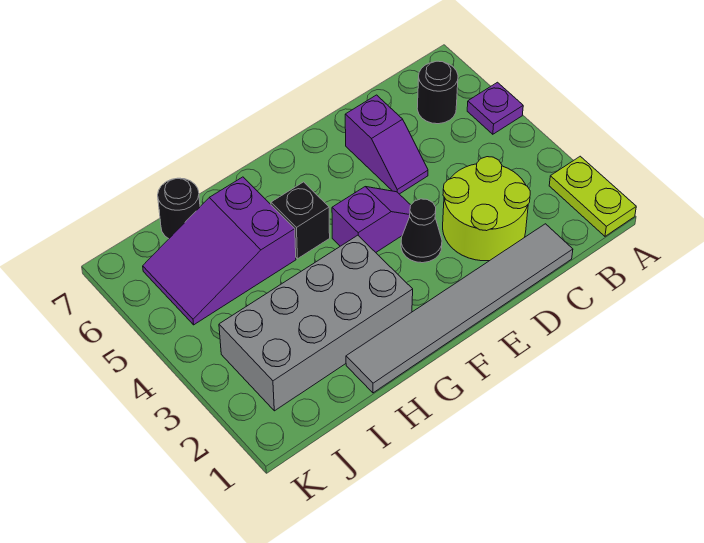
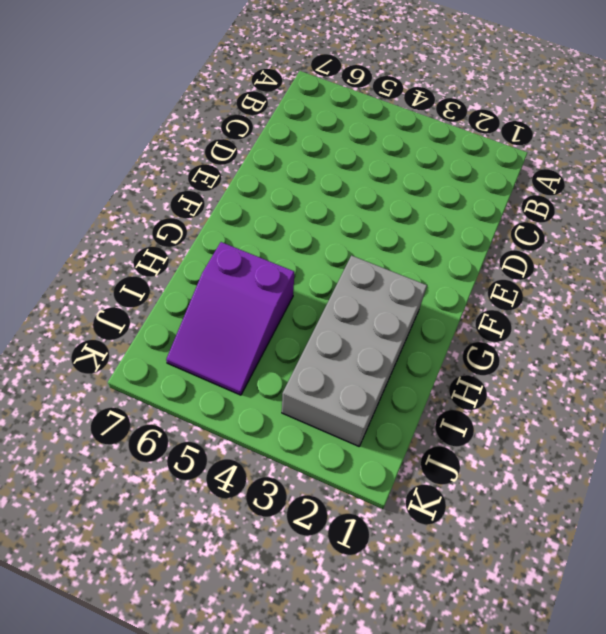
none -> lime 1x2 plate [549,156,636,236]
none -> purple 1x1 plate [467,82,523,134]
none -> black 1x1 round brick [417,61,458,124]

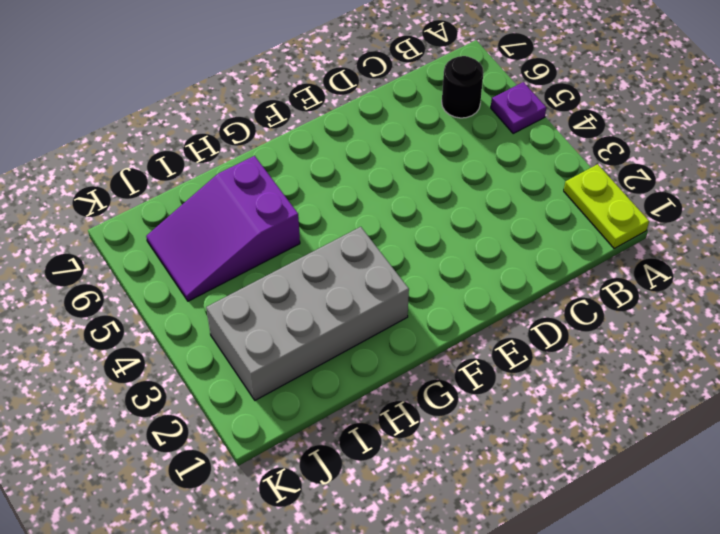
none -> grey 1x6 tile [346,224,573,393]
none -> lime 2x2 round brick [443,157,530,261]
none -> purple 1x2 slope [345,95,428,194]

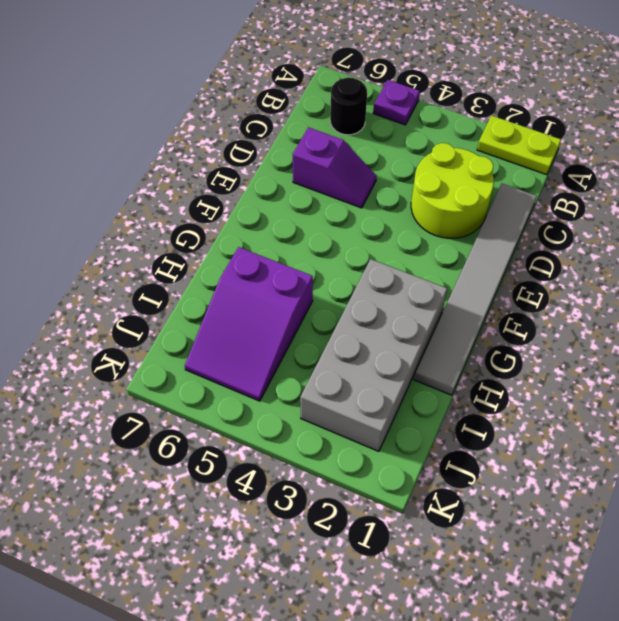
none -> black 1x1 cone [401,199,442,263]
none -> purple 1x2 slope [332,187,411,252]
none -> black 1x1 brick [271,182,330,259]

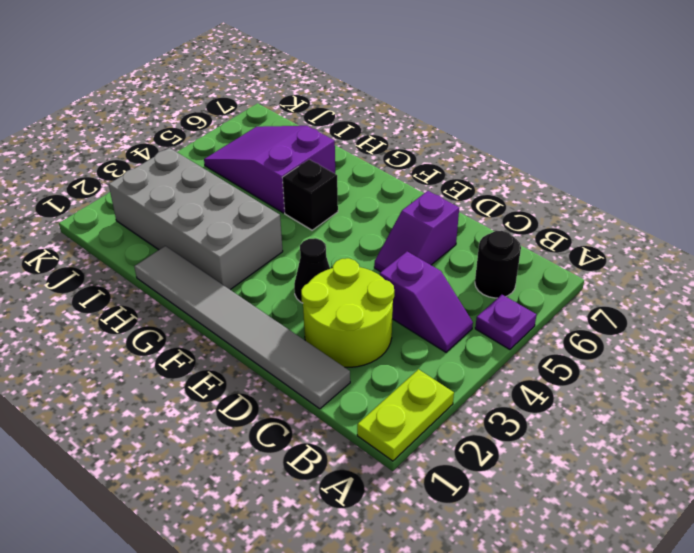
purple 1x2 slope [380,252,473,352] -> purple 1x2 slope moved to [332,187,411,252]
none -> black 1x1 round brick [158,178,200,239]

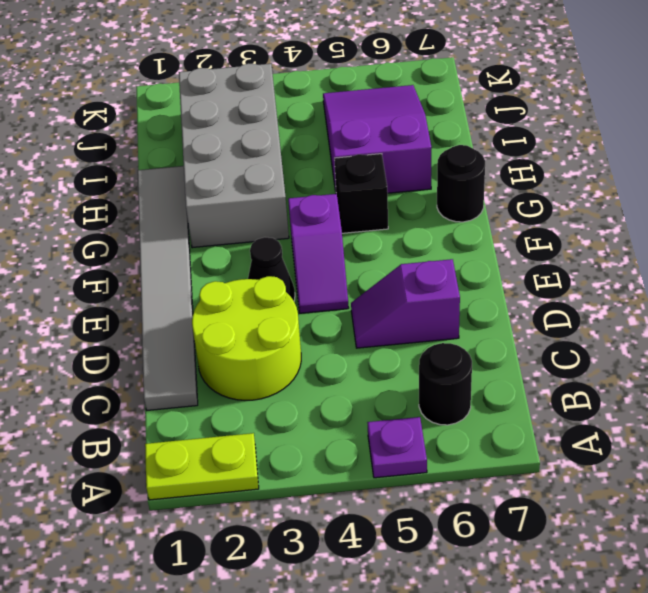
black 1x1 round brick [437,145,485,222] -> black 1x1 round brick moved to [158,178,200,239]

